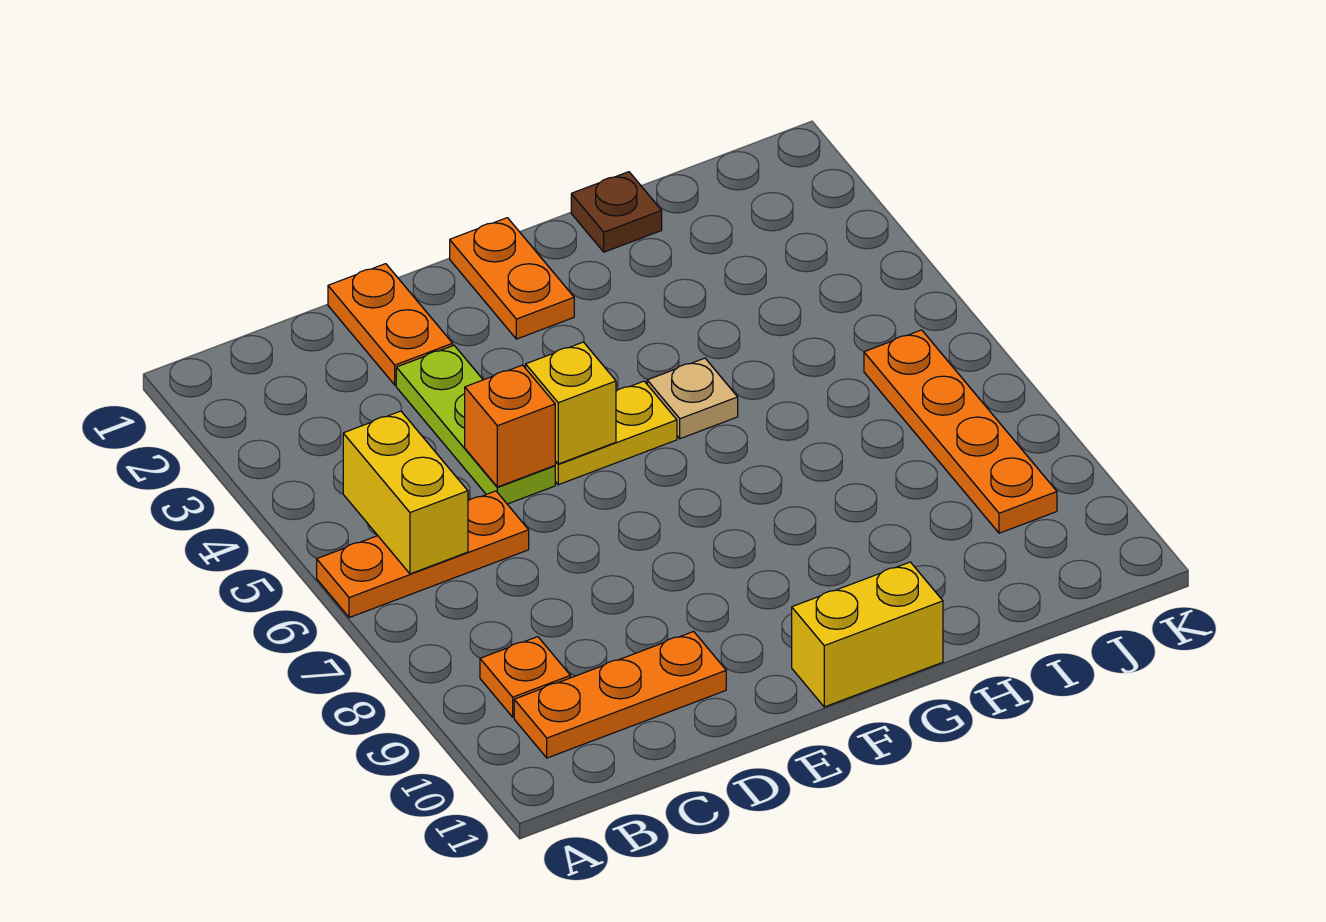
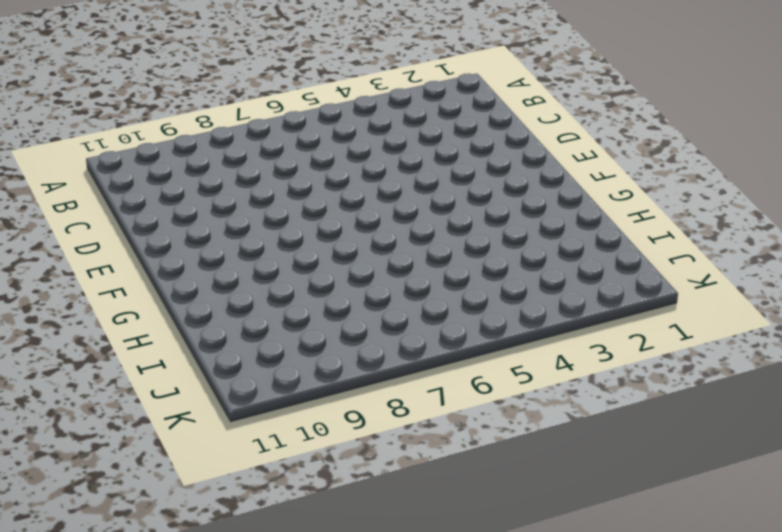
none -> orange 1x3 plate [317,491,529,618]
none -> orange 1x1 plate [480,637,570,717]
none -> orange 1x3 plate [514,632,726,758]

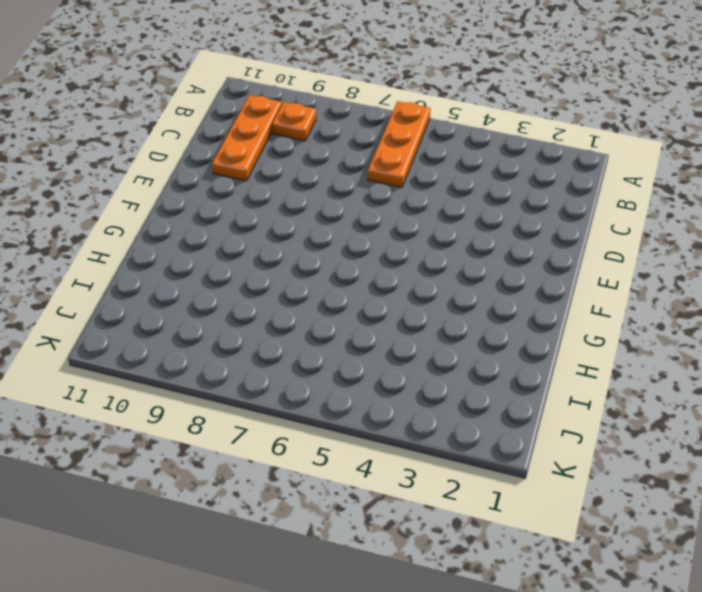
none -> orange 1x2 plate [328,264,453,385]
none -> lime 1x3 plate [396,346,555,504]
none -> yellow 1x2 plate [555,381,677,485]

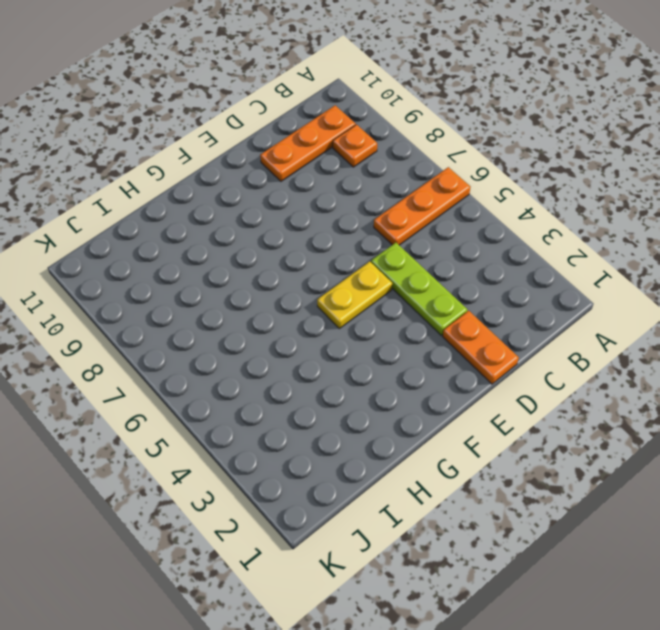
none -> orange 1x2 plate [450,218,574,339]
none -> yellow 1x2 brick [792,562,943,707]
none -> tan 1x1 plate [647,358,738,439]

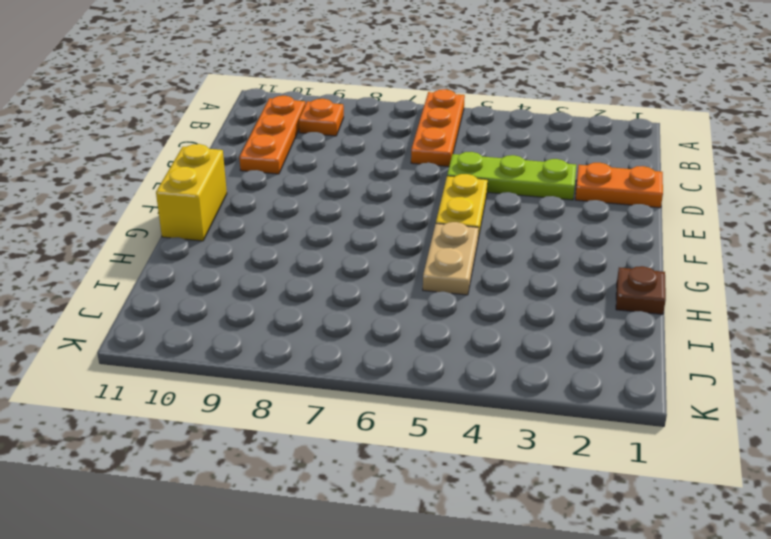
tan 1x2 plate [423,222,479,295] -> tan 1x1 plate [647,358,738,439]
none -> orange 1x2 plate [450,218,574,339]
none -> orange 1x4 plate [864,330,1057,533]
none -> yellow 1x2 brick [343,411,468,574]

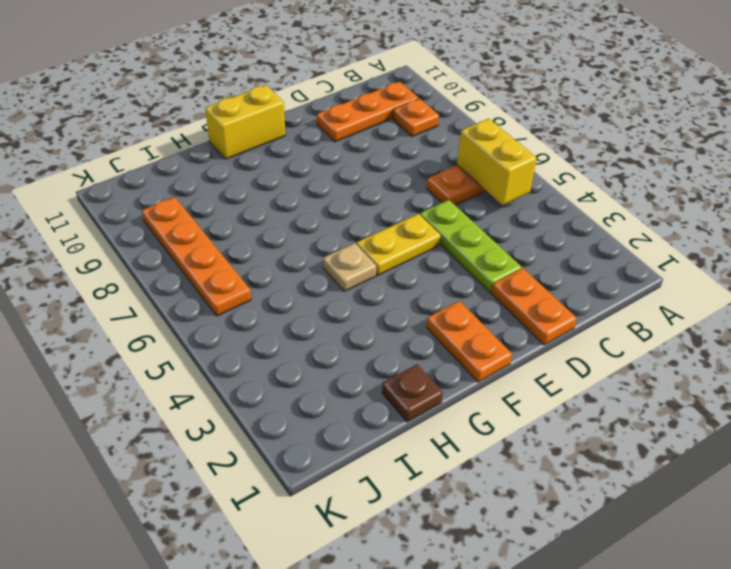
none -> orange 1x1 brick [465,365,555,487]
none -> yellow 1x1 brick [526,342,616,464]

